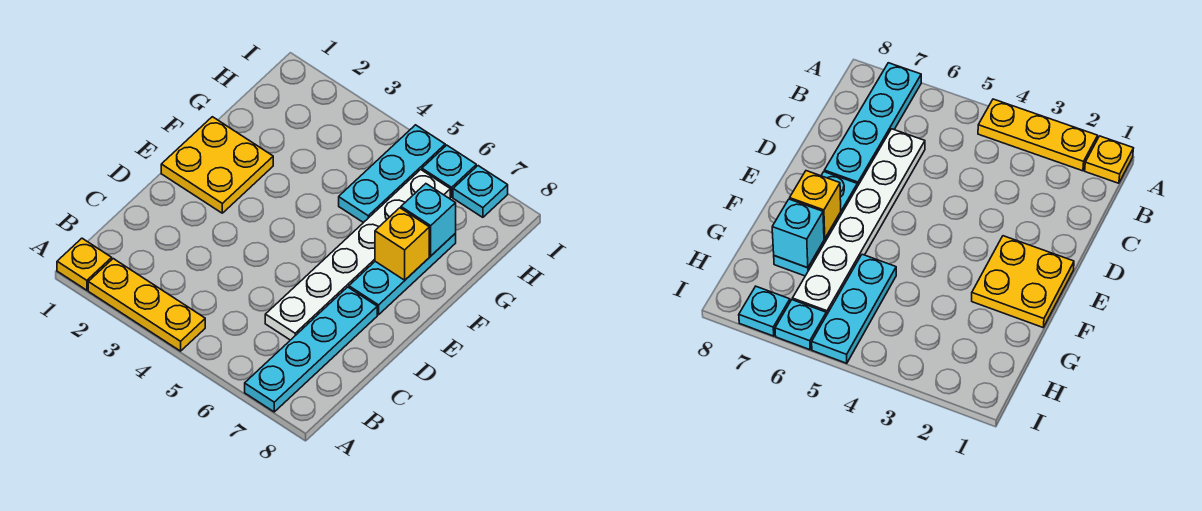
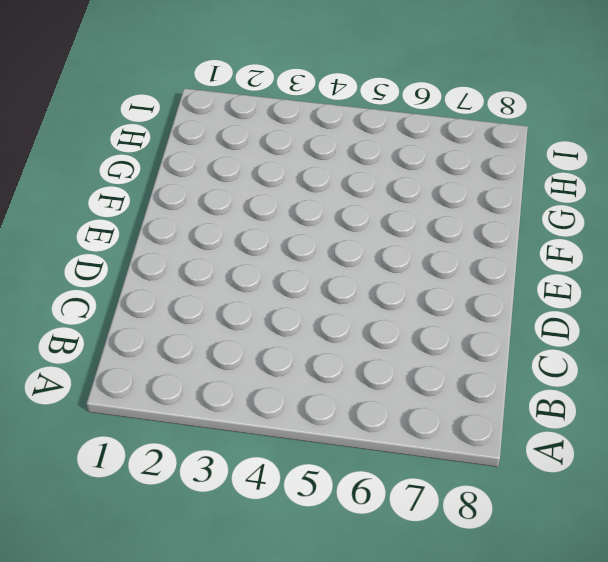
none -> yellow 1x1 plate [57,238,112,290]
none -> yellow 1x3 plate [88,259,205,351]

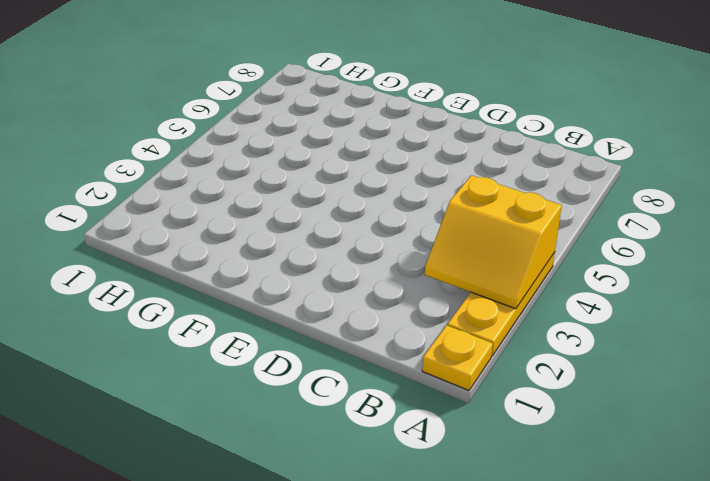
yellow 2x2 slope [425,175,562,309] -> none
none -> cyan 1x4 plate [245,287,377,412]
none -> white 1x6 plate [265,170,450,340]

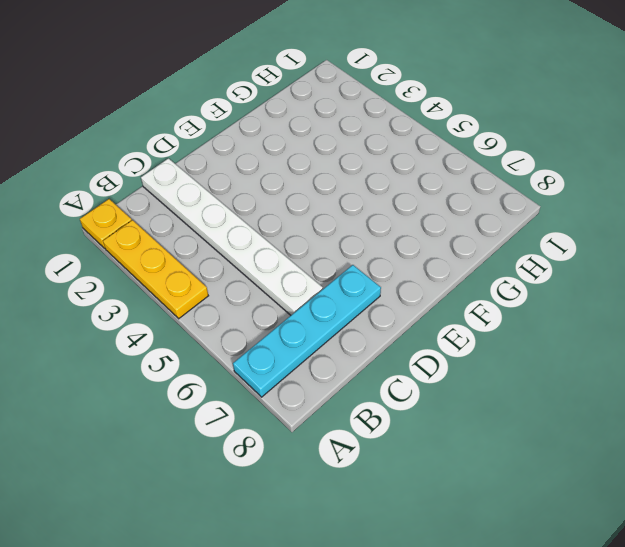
white 1x6 plate [141,158,323,315] -> white 1x6 plate turned to [265,170,450,340]
none -> yellow 2x2 plate [161,117,273,213]
none -> cyan 1x3 plate [349,234,456,315]

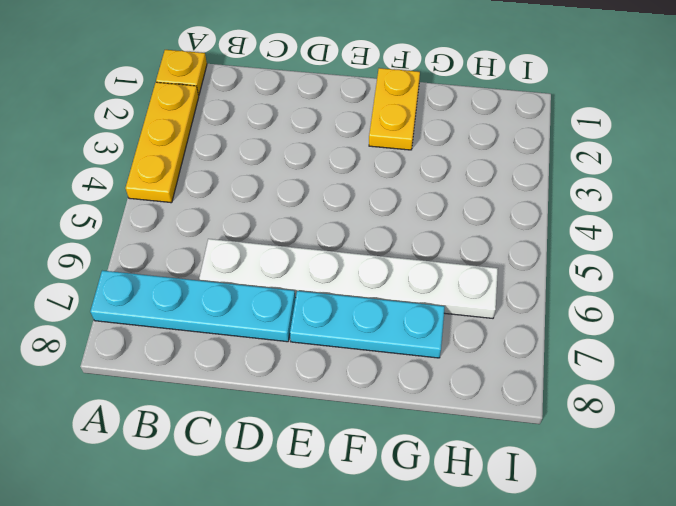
yellow 1x2 plate [369,68,420,150] -> yellow 2x2 plate [161,117,273,213]
none -> cyan 1x3 plate [339,125,445,223]
none -> cyan 1x1 plate [422,145,476,197]

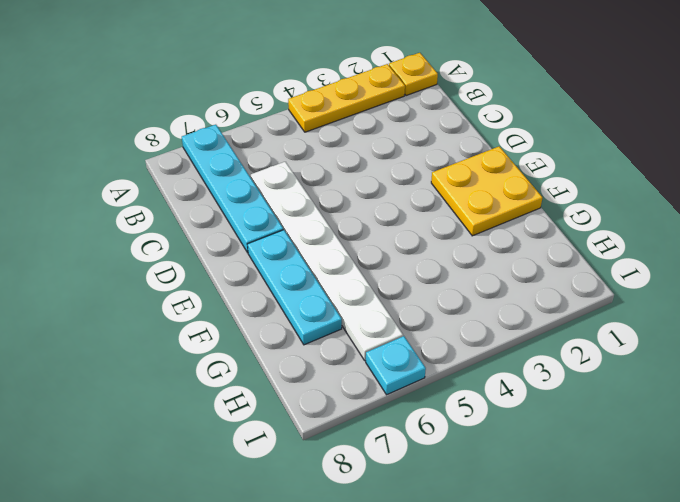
none -> cyan 1x3 plate [339,125,445,223]
none -> cyan 1x1 plate [453,166,508,217]

